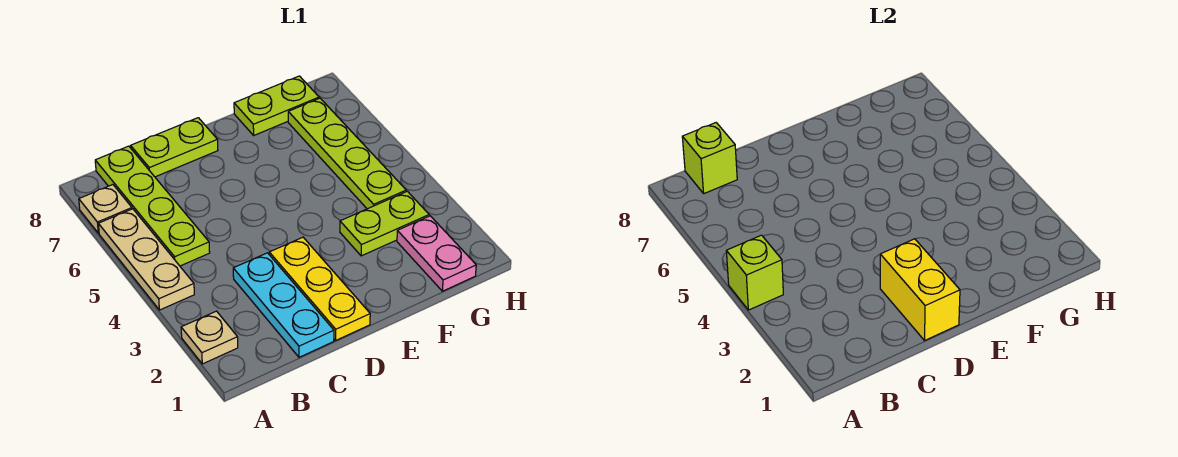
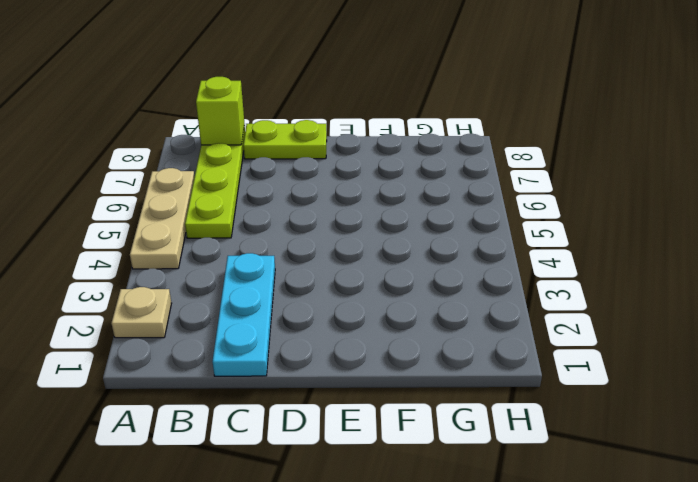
none -> tan 1x1 plate [79,185,132,233]
none -> yellow 1x3 plate [269,237,370,340]
none -> lime 1x2 plate [340,191,429,256]

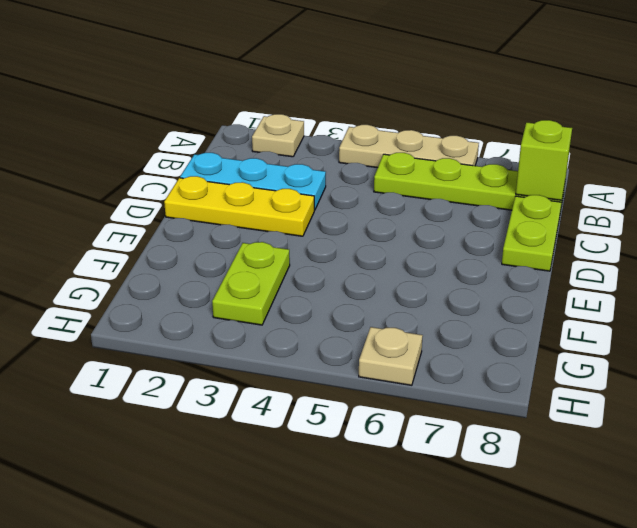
tan 1x1 plate [359,327,423,385] -> tan 1x1 plate moved to [79,185,132,233]
none -> lime 1x2 plate [234,76,319,135]
none -> pink 1x2 plate [397,216,476,291]
none -> lime 1x4 plate [288,98,406,209]

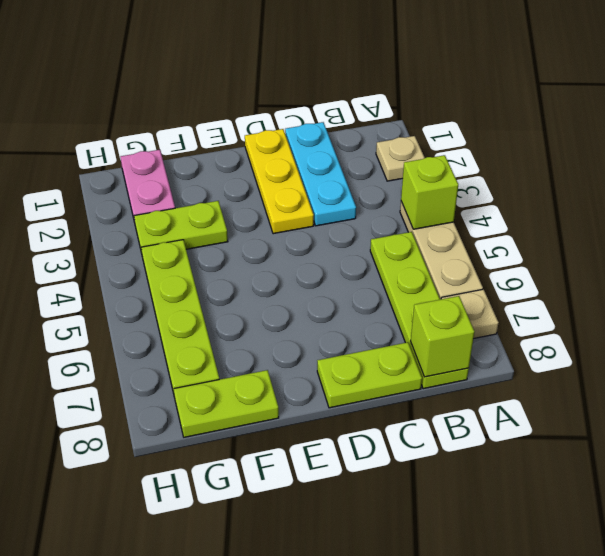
none -> yellow 1x2 brick [880,239,960,340]

